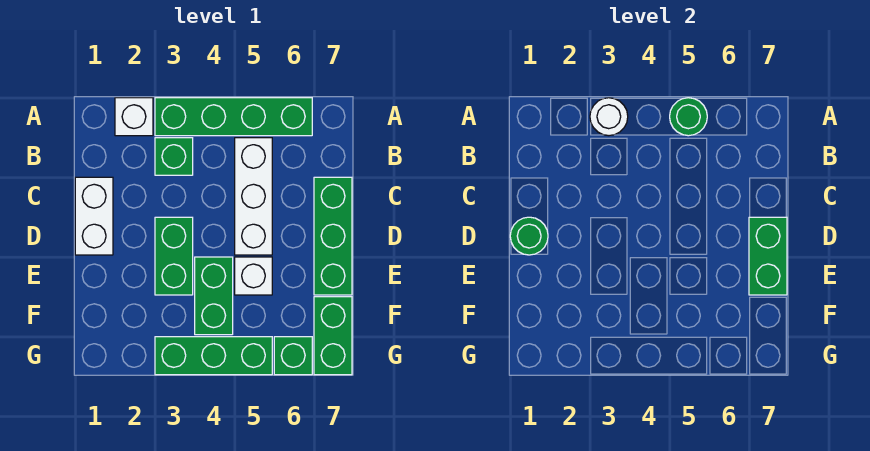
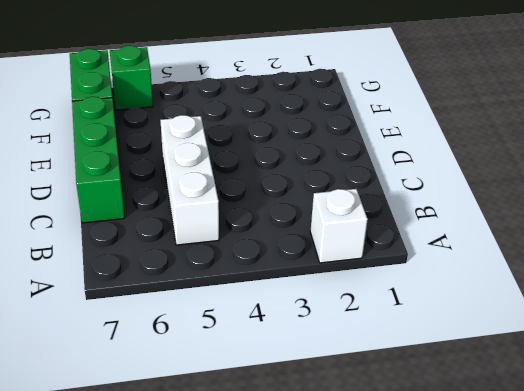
none -> green 1x4 brick [155,98,312,136]
none -> green 1x1 brick [155,138,193,175]
none -> white 1x2 brick [75,177,113,255]

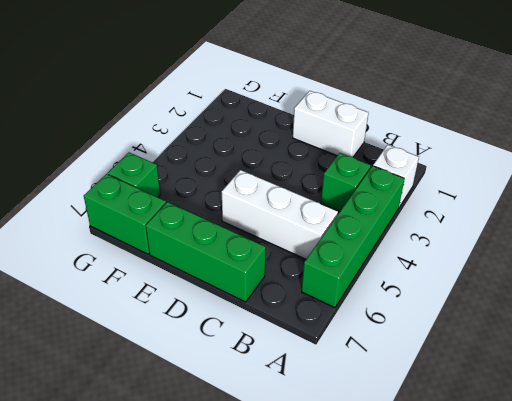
none -> green 1x2 brick [155,217,193,295]
none -> green 1x2 brick [195,257,233,335]
none -> white 1x1 brick [235,257,272,295]

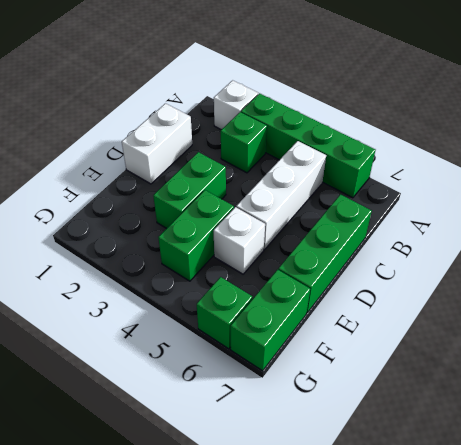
none -> green 1x3 brick [155,337,272,375]
none -> white 1x1 round brick [590,98,628,136]
none -> green 1x1 round brick [670,98,707,136]

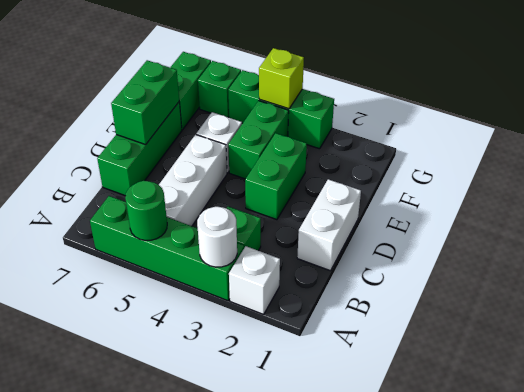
lime 1x1 brick [259,48,304,109] -> none
none -> green 1x1 round brick [510,217,548,255]

